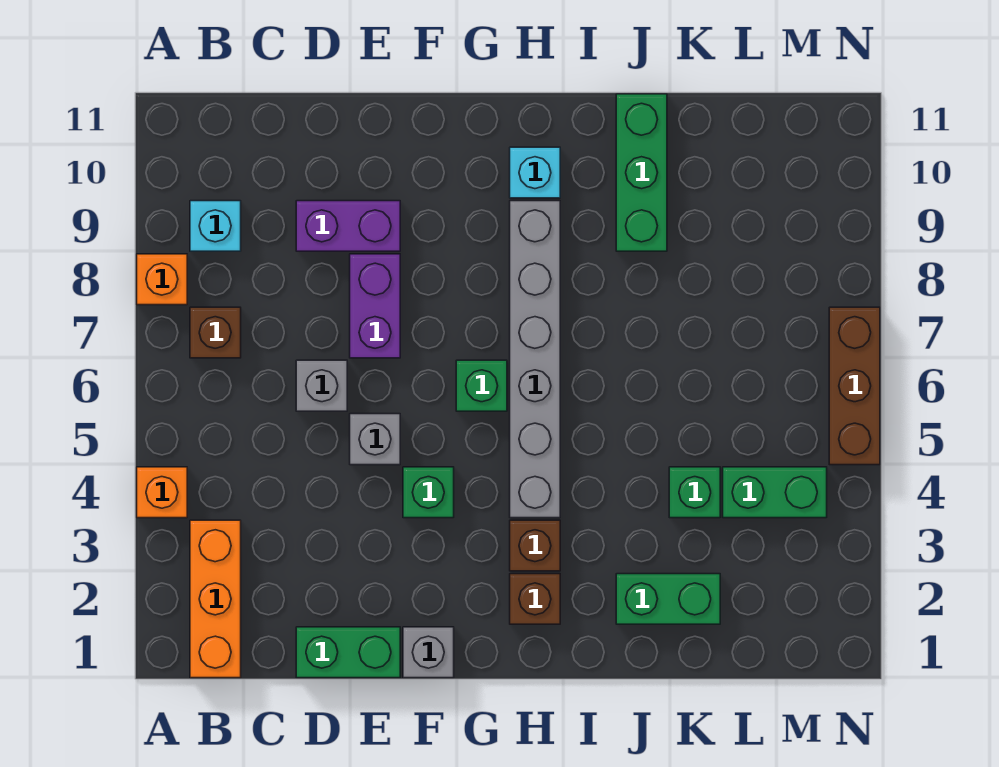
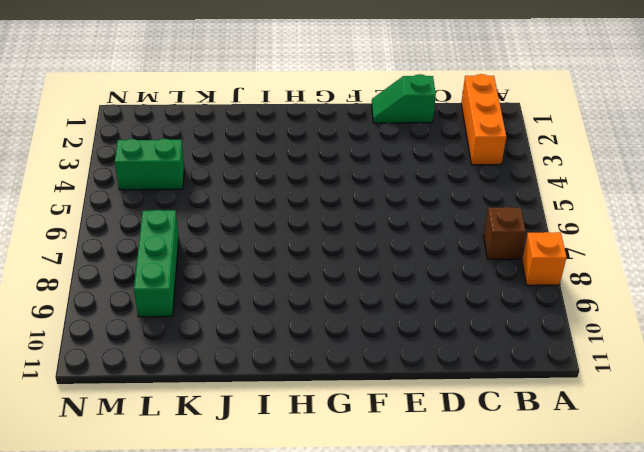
green 1x2 slope [372,74,436,123] -> green 1x2 brick [296,627,400,678]
green 1x3 brick [134,210,179,317] -> green 1x3 brick moved to [616,94,667,251]
none -> orange 1x1 brick [137,467,187,518]
none -> cyan 1x1 brick [190,201,241,251]
none -> grey 1x1 brick [296,360,347,411]

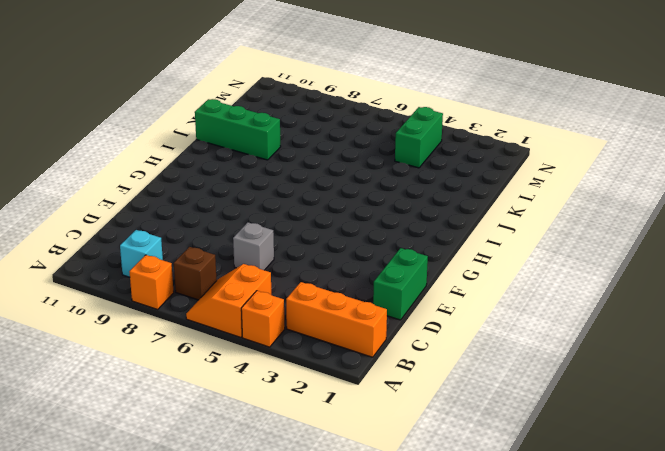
orange 2x2 slope [186,264,271,337] -> none
none -> purple 1x2 brick [296,201,400,251]
none -> grey 1x1 brick [350,414,400,465]
none -> purple 1x2 brick [350,254,400,358]

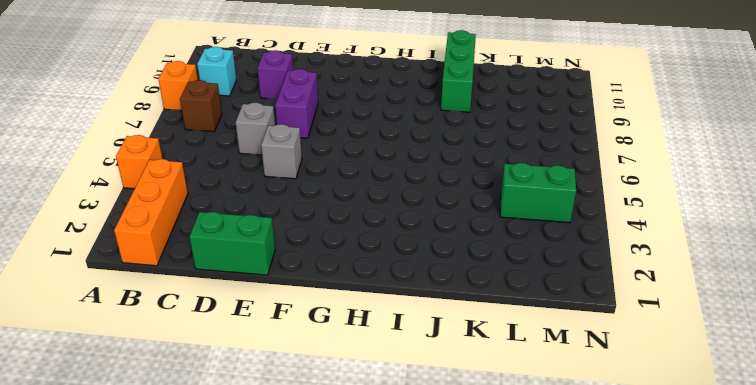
purple 1x1 brick [258,50,293,99] -> purple 1x2 brick [296,201,400,251]
none -> grey 1x1 brick [403,627,454,678]
none -> green 1x1 brick [403,467,454,518]
none -> green 1x1 brick [456,360,507,411]

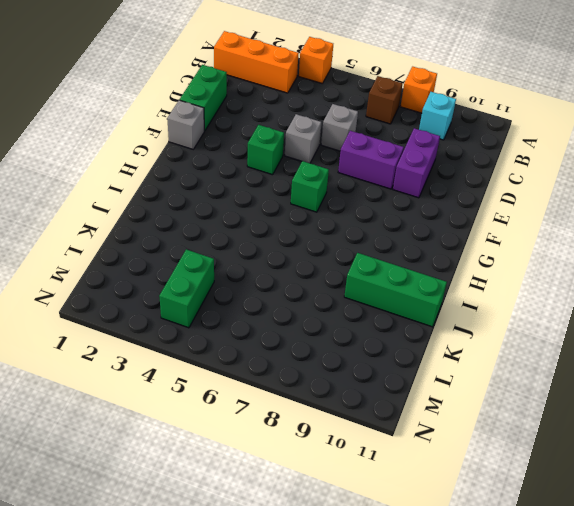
none -> brown 1x1 brick [510,574,560,624]
none -> brown 1x1 brick [510,520,560,571]
none -> grey 1x6 brick [510,201,560,518]

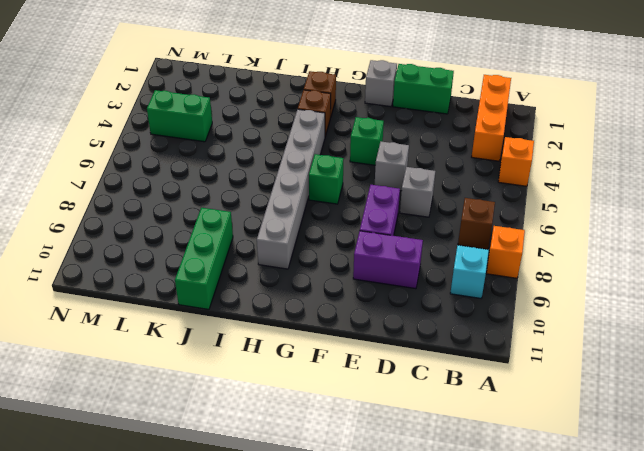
none -> cyan 1x1 brick [510,147,560,198]
none -> green 1x2 brick [616,574,720,624]
none -> green 1x1 brick [669,467,720,518]

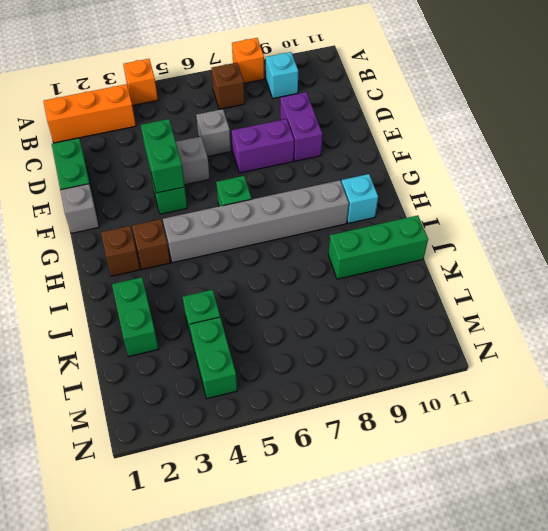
green 1x2 brick [141,119,185,193] -> none
none -> brown 1x3 brick [829,307,880,465]

